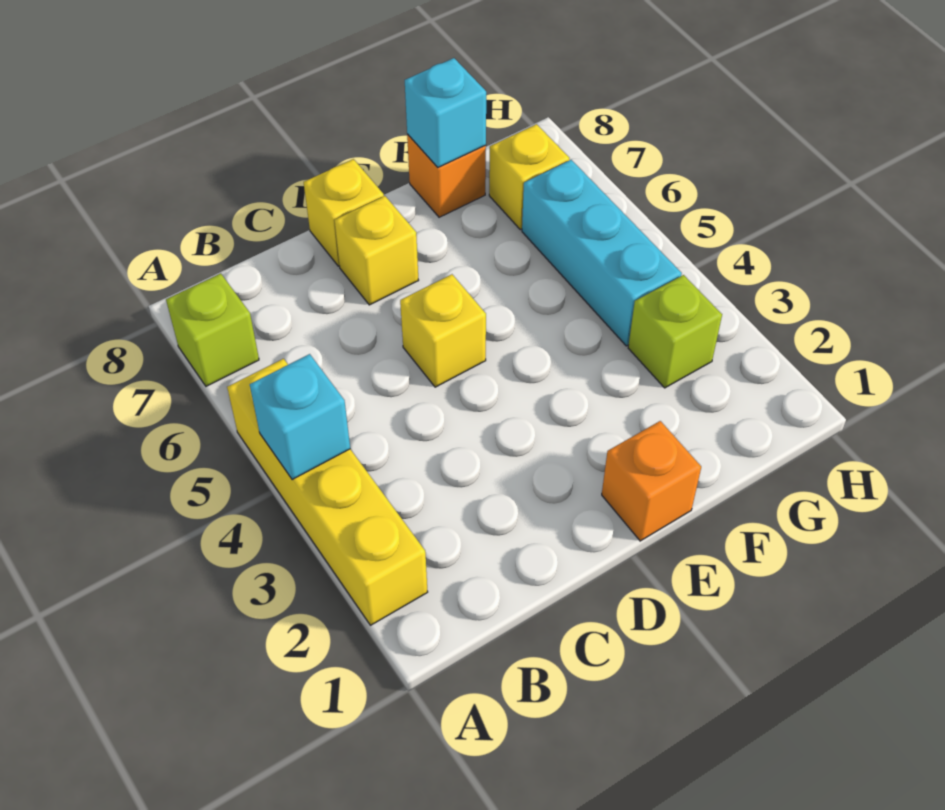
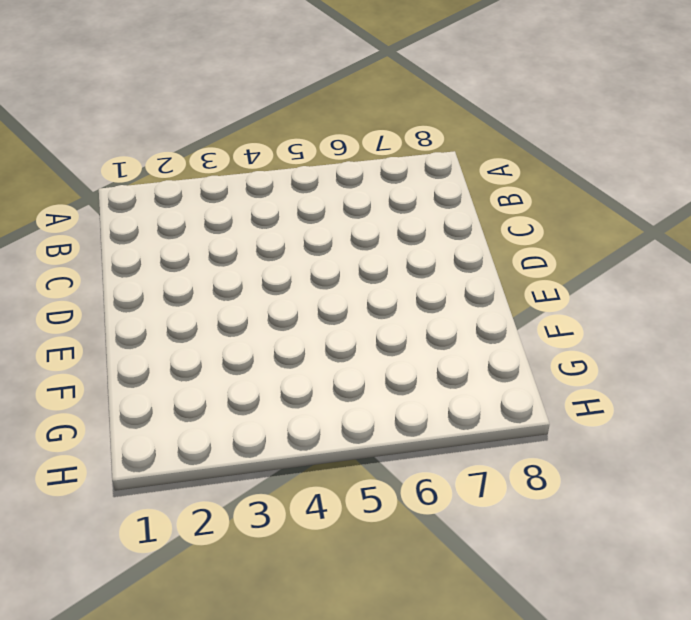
none -> yellow 1x4 brick [227,359,428,625]
none -> lime 1x1 brick [166,274,259,386]
none -> yellow 1x1 brick [400,274,486,387]

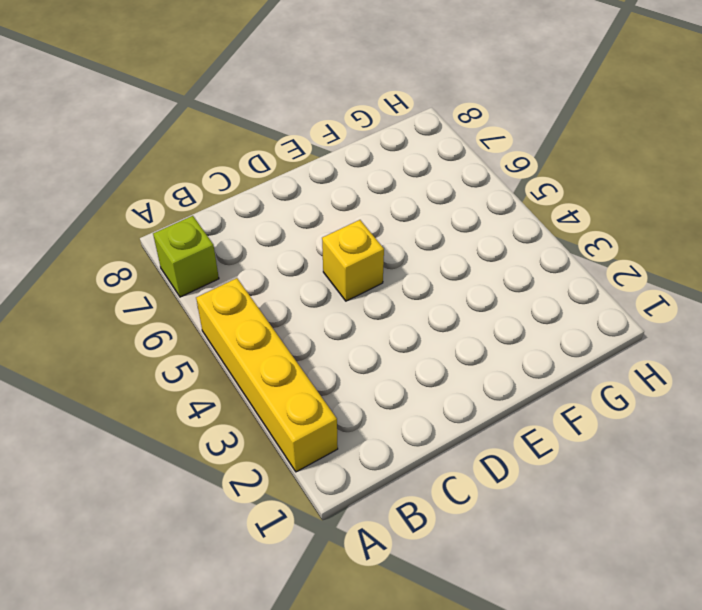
none -> yellow 1x1 brick [334,196,419,305]
none -> yellow 1x1 brick [304,159,384,266]
none -> orange 1x1 brick [602,421,701,541]

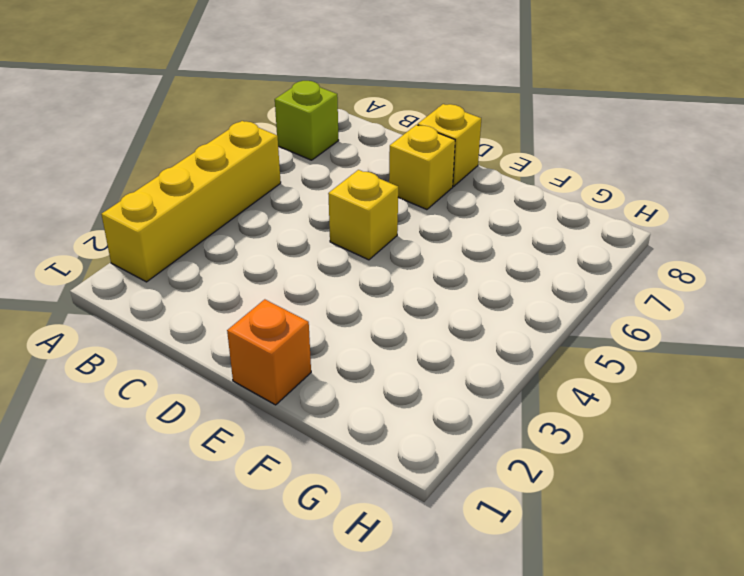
none -> orange 1x1 brick [407,134,486,217]
none -> lime 1x1 brick [628,275,722,388]
none -> cyan 1x3 brick [522,160,682,346]

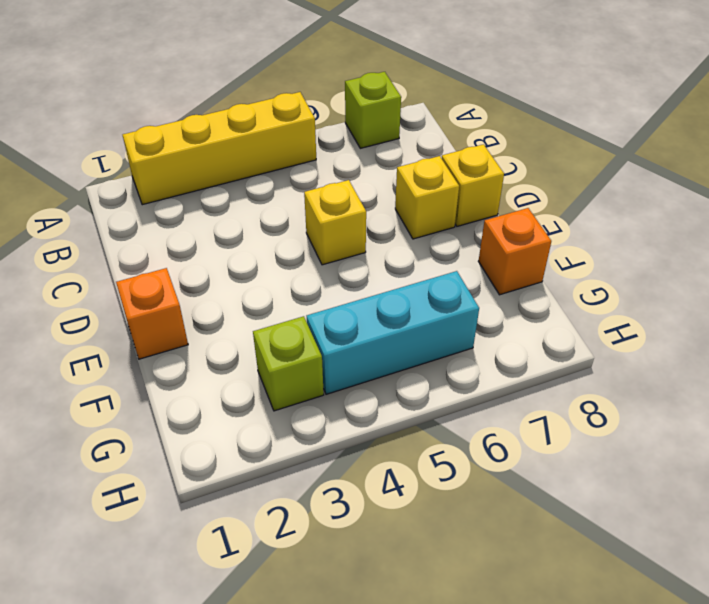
none -> yellow 1x1 brick [489,124,569,230]
none -> cyan 1x1 brick [250,354,350,480]
none -> cyan 1x1 brick [405,58,486,167]

